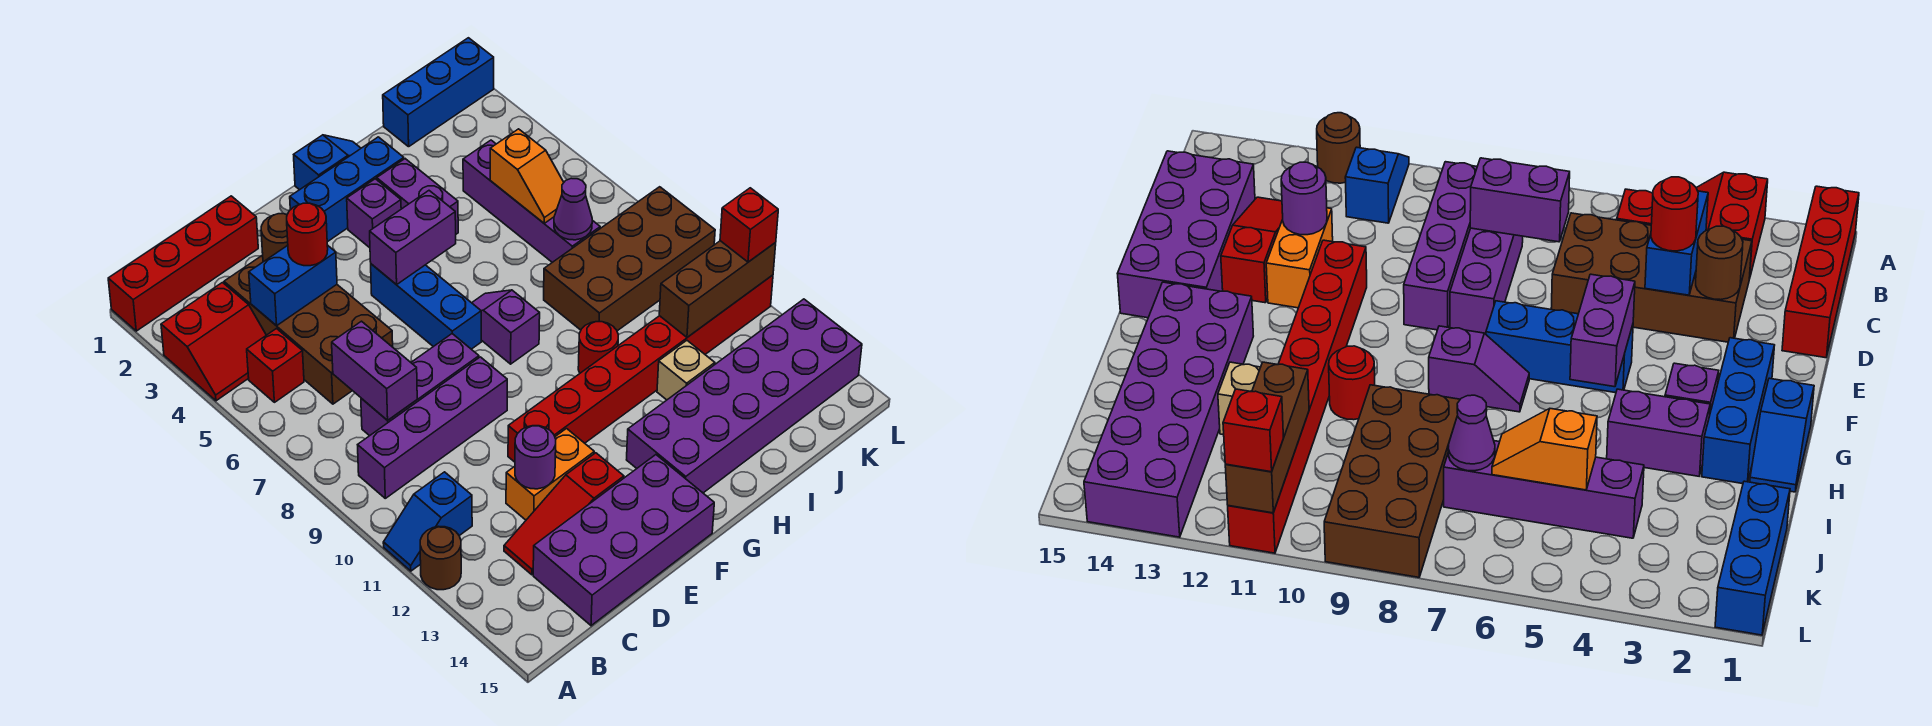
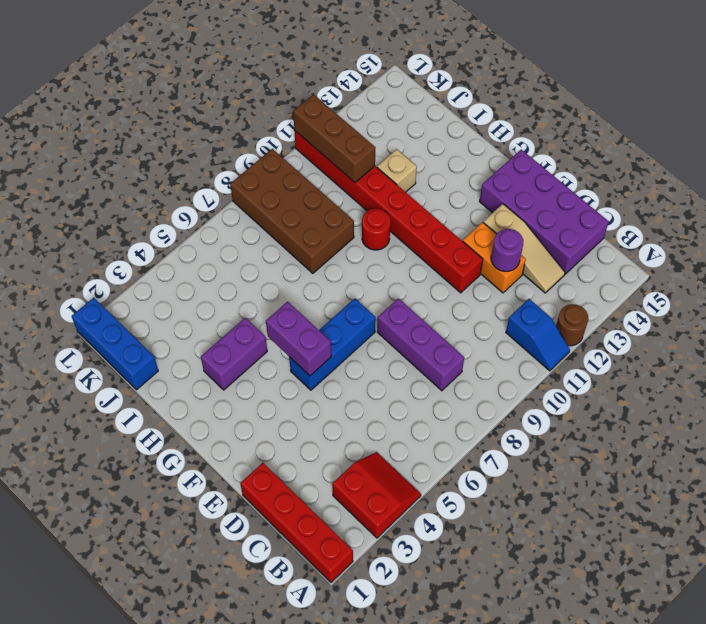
tan 1x3 slope [483,204,565,293] -> red 1x3 slope [504,453,624,575]
none -> red 1x1 brick [247,329,304,402]
none -> purple 1x4 brick [358,357,507,498]
none -> brown 2x4 brick [224,255,393,404]
none -> blue 1x3 brick [290,137,404,242]

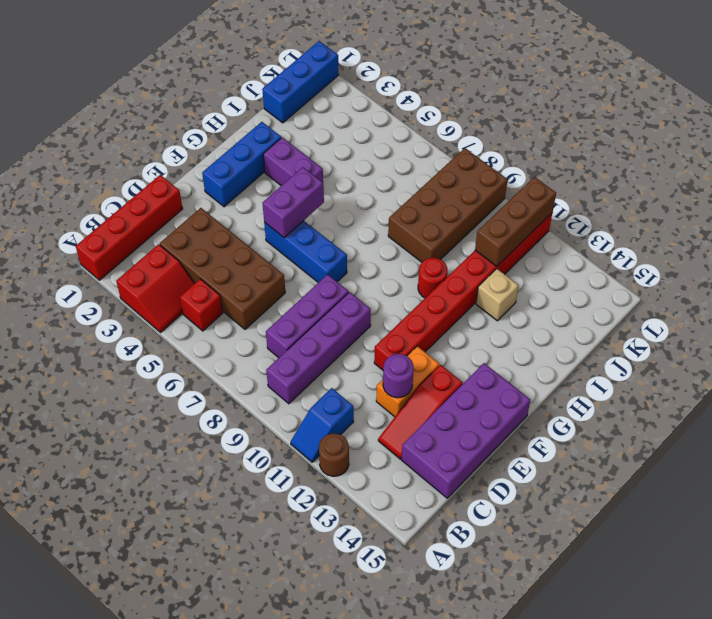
none -> blue 1x2 slope [294,135,361,190]
none -> purple 1x1 brick [347,179,401,248]
none -> purple 1x2 slope [472,290,540,364]
none -> purple 2x6 brick [627,299,862,493]

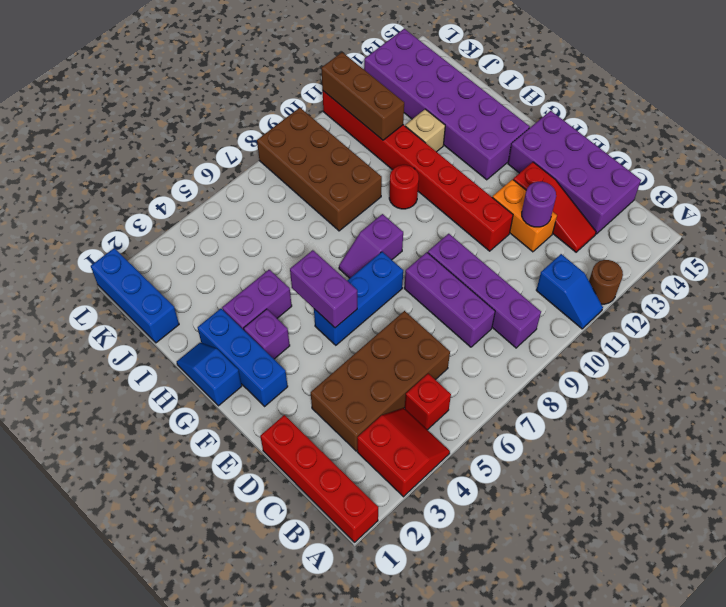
none -> purple 1x4 brick [463,140,600,262]
none -> blue 1x2 brick [249,245,337,326]
none -> purple 1x2 brick [332,321,417,420]
none -> brown 1x1 round brick [261,214,288,262]

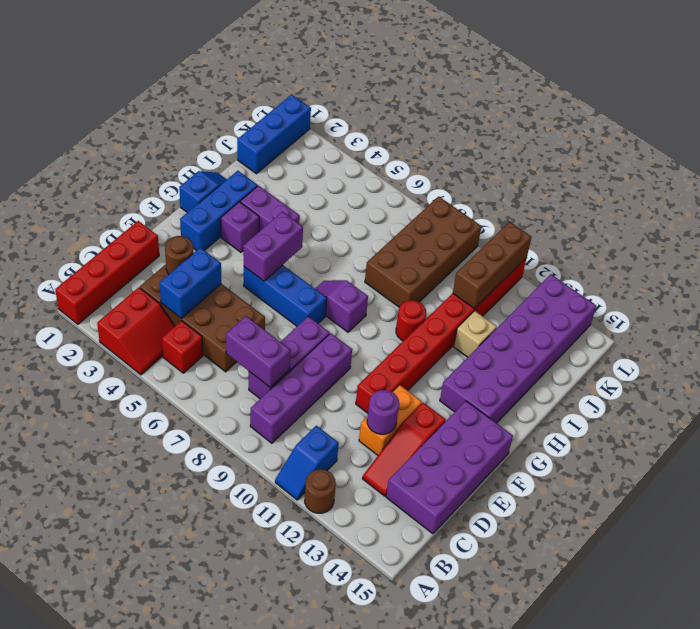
none -> purple 1x4 brick [463,140,600,262]
none -> orange 1x2 slope [490,129,564,223]
none -> purple 1x1 cone [554,178,592,240]
none -> red 1x1 round brick [287,203,328,266]

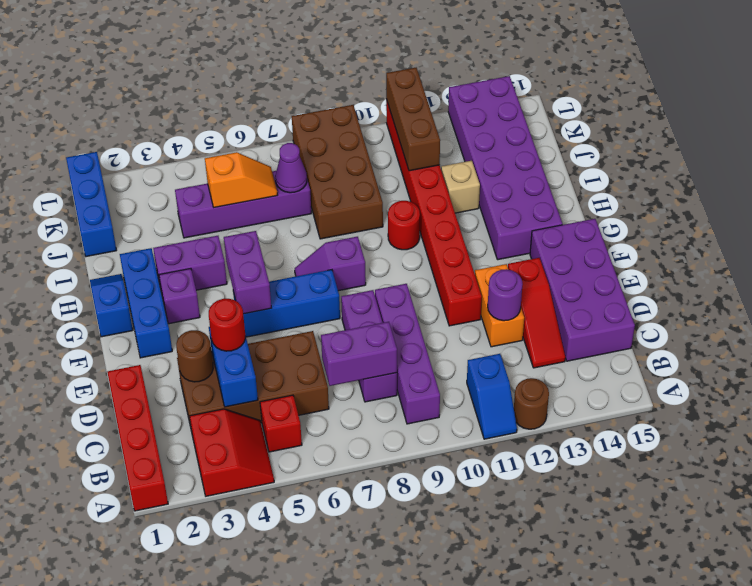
none -> red 1x1 brick [720,188,778,262]

